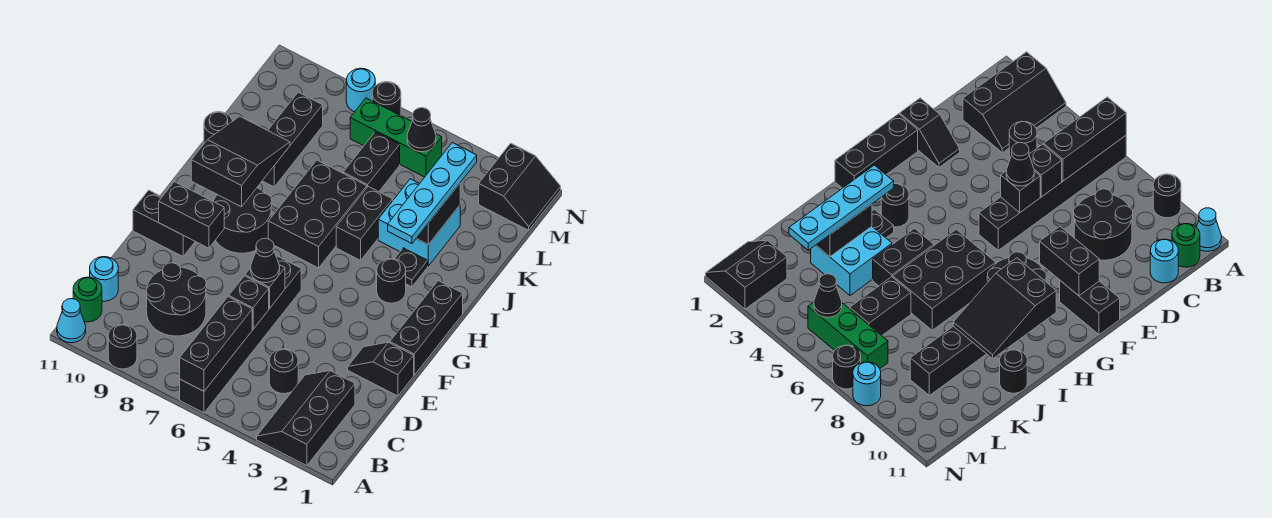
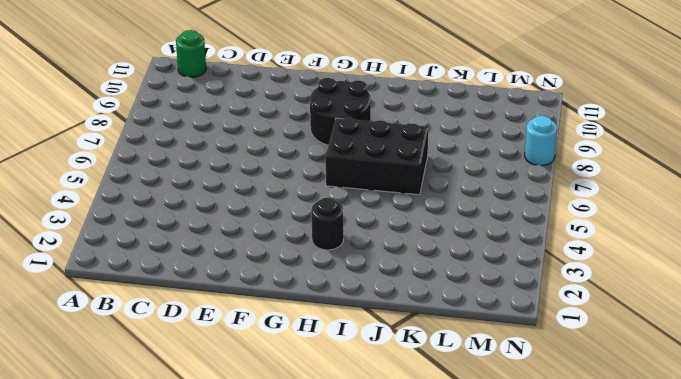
none -> black 2x3 slope [257,371,355,466]
none -> black 1x6 brick [180,256,301,413]
none -> black 1x1 round brick [108,324,137,369]
none -> cyan 1x1 cone [57,299,86,343]

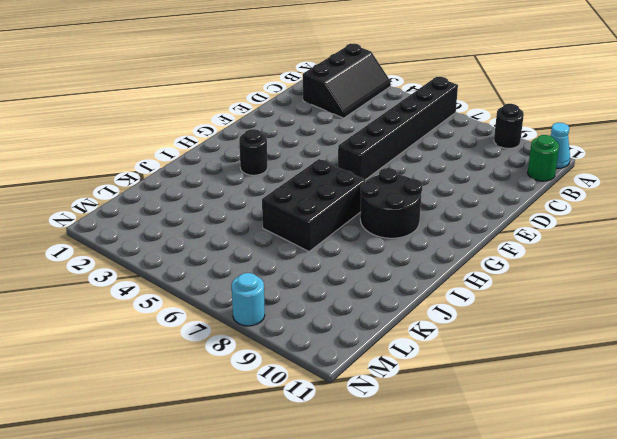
none -> black 1x1 round brick [269,349,298,394]
none -> black 2x2 round brick [146,263,207,336]
none -> cyan 1x1 round brick [90,257,118,301]
none -> black 1x2 slope [348,342,414,396]

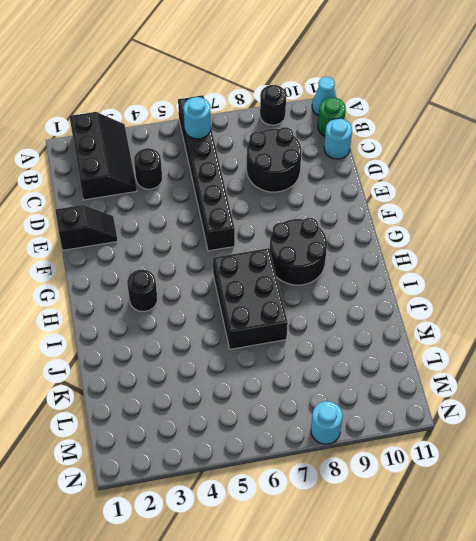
cyan 1x1 round brick [184,97,211,139] -> black 1x3 brick [180,297,252,391]
none -> black 1x3 brick [390,281,463,375]
none -> black 1x2 brick [133,190,195,256]
none -> black 1x1 plate [395,248,428,287]
none -> black 1x2 brick [336,186,393,260]

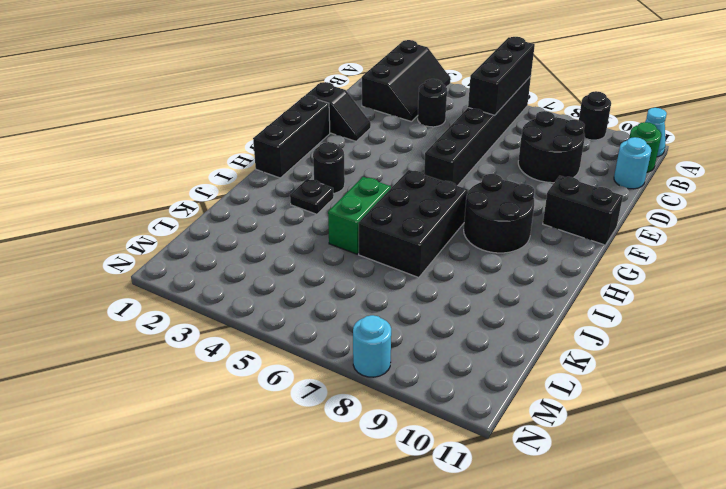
green 1x2 brick [328,177,391,254] -> black 1x2 brick [336,186,393,260]
none -> cyan 2x2 brick [378,179,460,266]
none -> black 1x3 brick [263,92,323,187]
none -> black 1x1 round brick [204,112,232,143]
none -> black 1x2 brick [343,132,400,192]

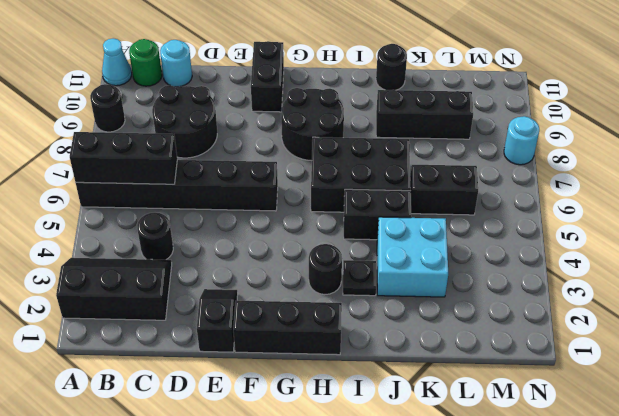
none -> black 2x2 slope [479,143,561,230]
none -> green 1x3 brick [350,98,442,177]
none -> black 1x1 round brick [372,82,401,116]
none -> black 1x1 brick [229,276,269,329]

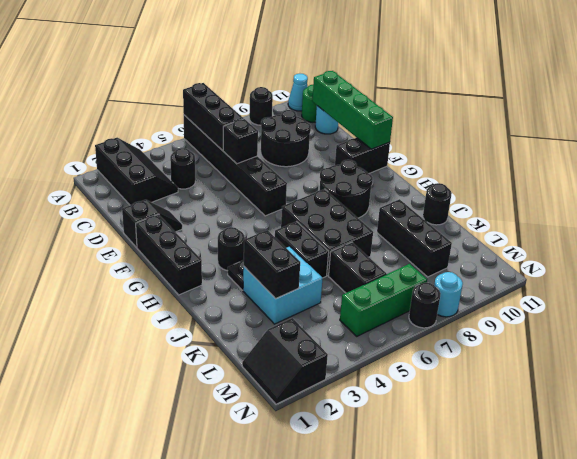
green 1x4 brick [312,71,393,149] -> none
none -> black 1x1 brick [245,265,285,308]
none -> black 1x2 brick [159,182,224,248]
none -> black 2x3 slope [191,116,290,207]
none -> black 1x1 cone [407,108,436,152]

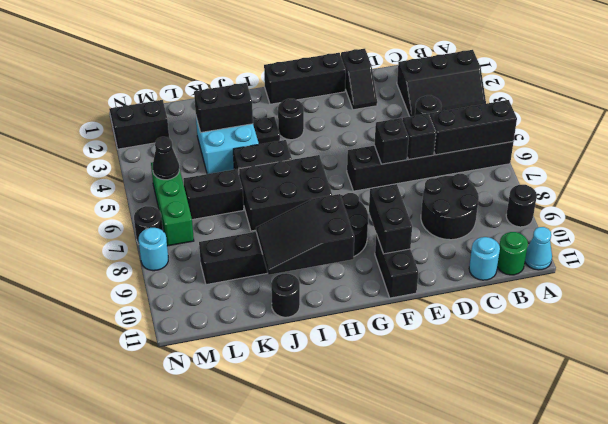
none -> black 1x1 cone [251,238,280,283]
none -> cyan 1x4 plate [388,143,477,244]

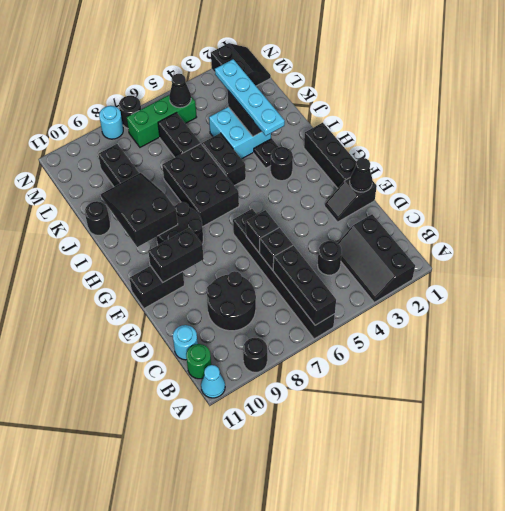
black 1x1 cone [350,158,373,192] -> black 1x1 cone moved to [251,238,280,283]

